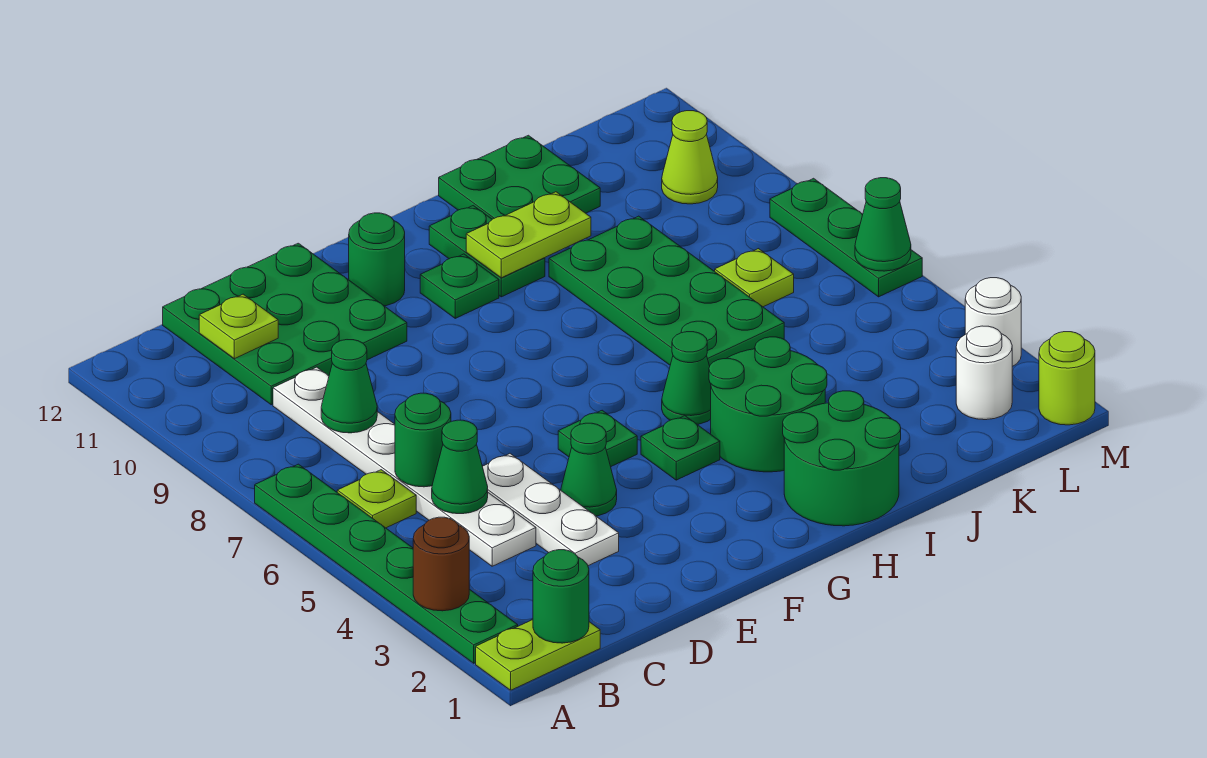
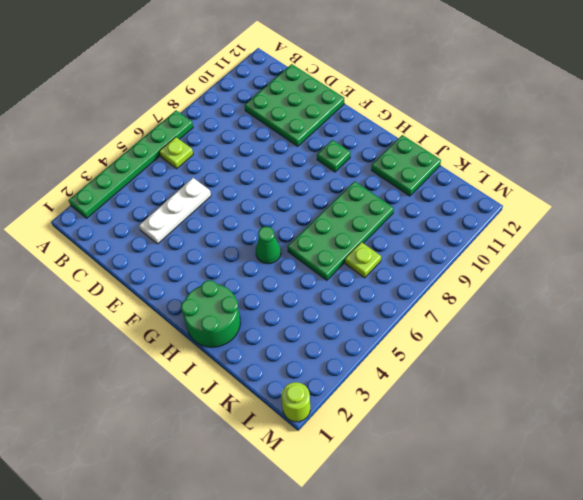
none -> lime 1x2 plate [476,620,600,690]
none -> white 1x6 plate [273,367,536,566]
none -> green 1x1 cone [561,423,617,516]
none -> green 1x1 plate [558,410,637,466]

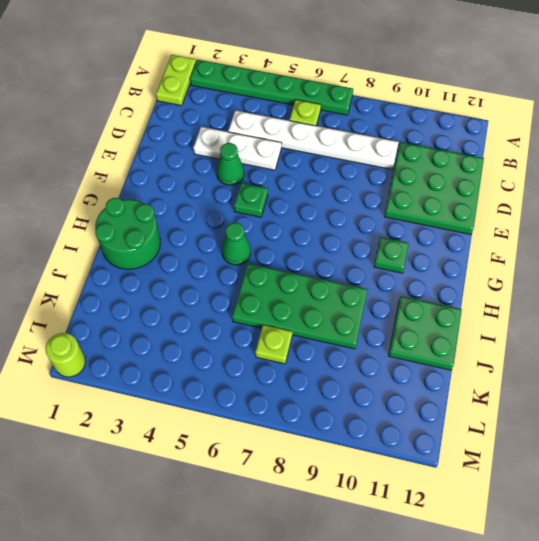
none -> green 1x1 round brick [349,213,405,306]
none -> green 1x1 plate [641,416,720,480]
none -> green 2x2 round brick [709,337,827,472]
none -> green 1x2 plate [429,206,545,297]

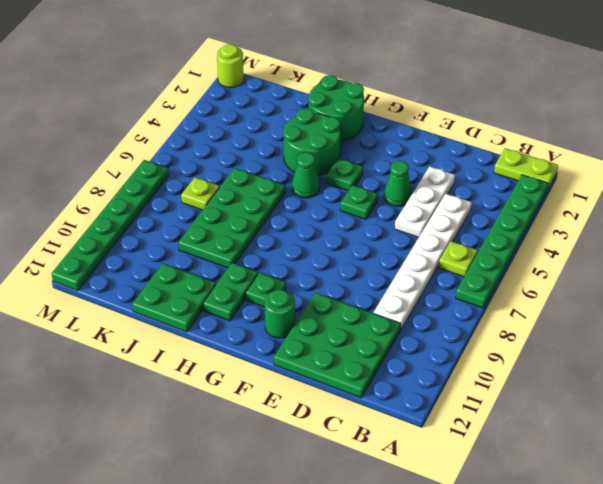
green 1x6 plate [52,160,169,291] -> green 1x3 plate [770,178,922,297]
none -> white 1x1 round brick [956,326,1012,420]
none -> lime 1x1 cone [662,111,718,204]
none -> white 1x1 round brick [965,278,1021,367]
none -> brown 1x1 round brick [413,517,469,611]

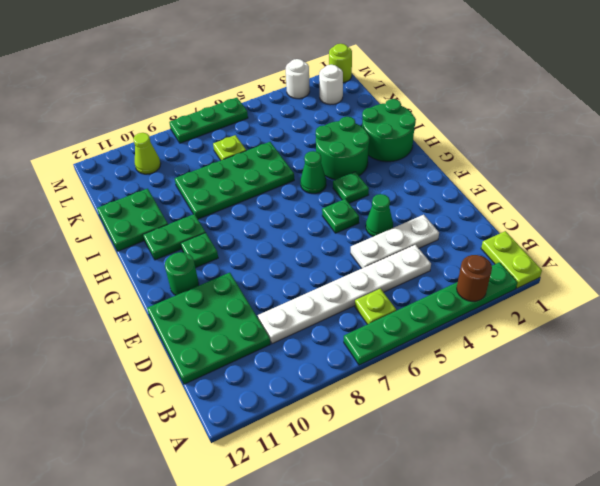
none -> green 1x1 round brick [533,550,589,643]
none -> green 1x1 cone [432,420,488,514]
none -> green 1x1 round brick [395,393,451,487]
none -> green 1x1 cone [321,340,378,433]

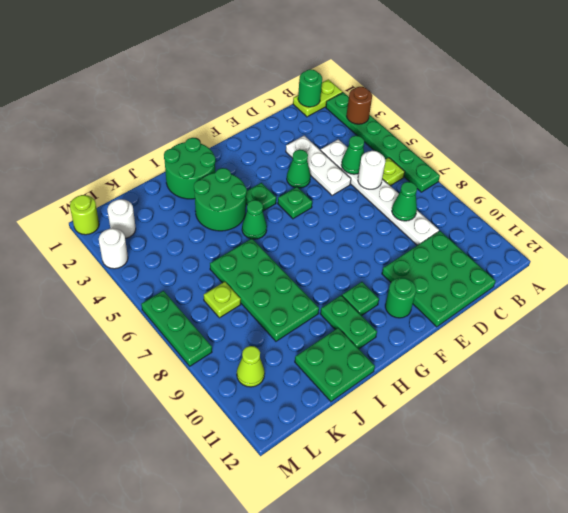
white 1x1 round brick [358,151,385,189] -> green 1x1 round brick [395,393,451,487]
none -> lime 1x1 plate [199,294,278,359]
none -> lime 1x2 plate [466,192,591,278]
none -> green 1x1 cone [855,178,911,271]

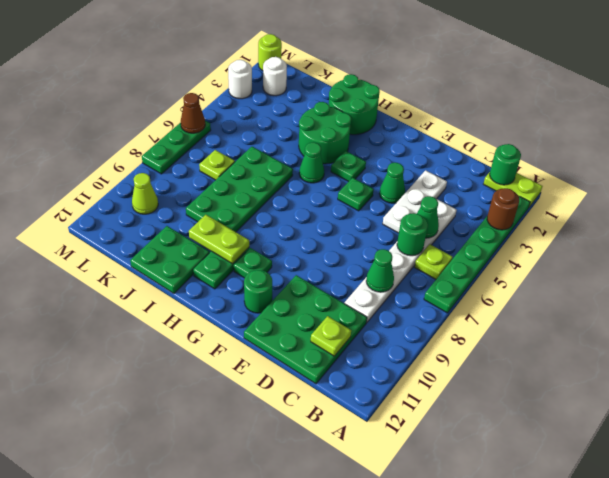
brown 1x1 cone [181,93,205,133] -> green 1x1 cone [855,178,911,271]

